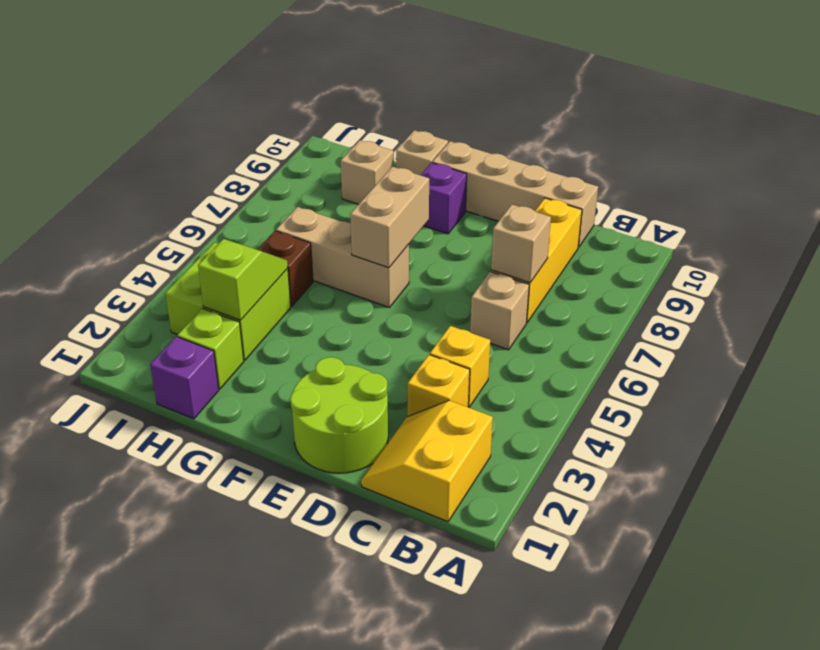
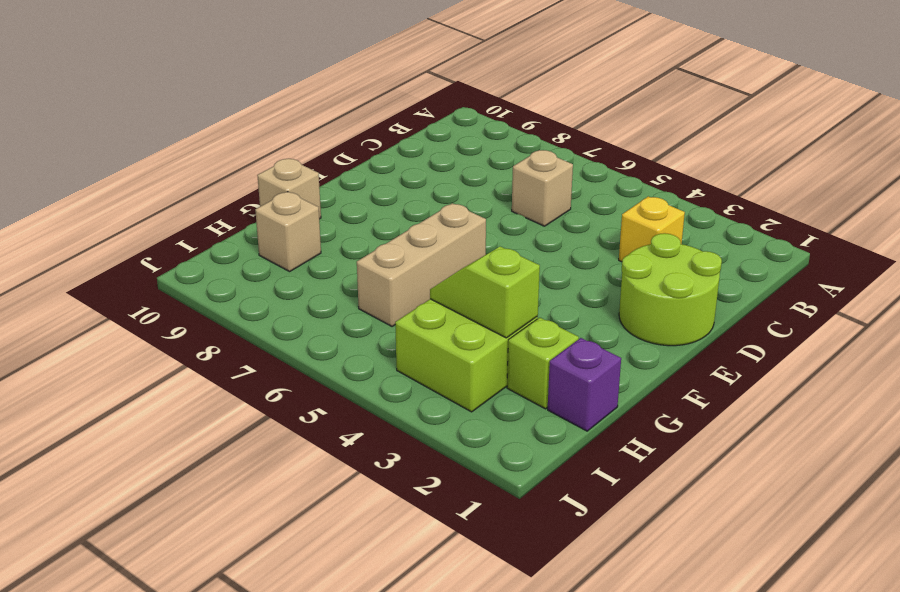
none -> yellow 2x2 slope [361,400,493,522]
none -> yellow 1x1 brick [430,326,490,407]
none -> yellow 1x3 brick [491,198,582,322]

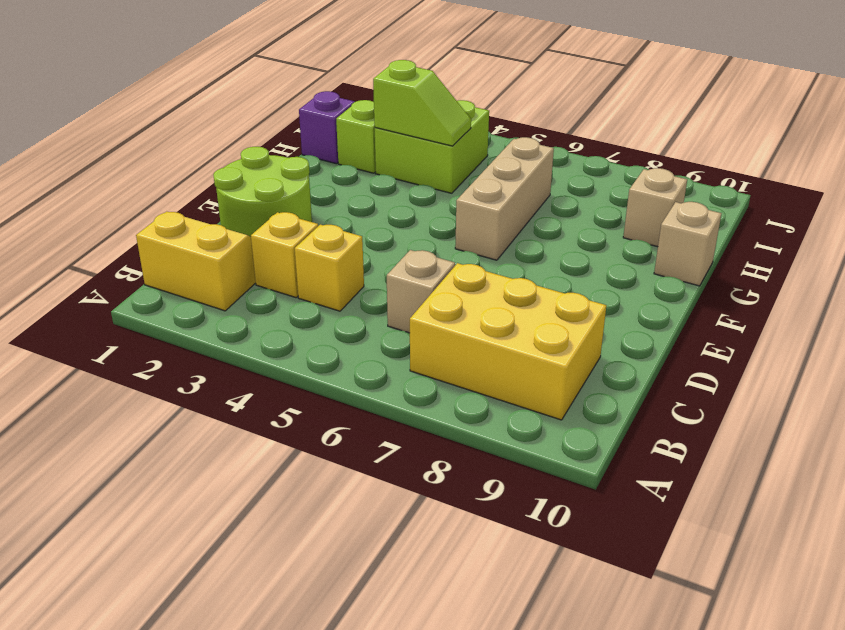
yellow 2x3 brick [410,263,606,420] -> yellow 1x3 brick [491,198,582,322]
none -> tan 1x4 brick [432,141,598,247]
none -> purple 1x1 brick [421,163,467,234]
none -> brown 1x1 brick [257,231,313,306]

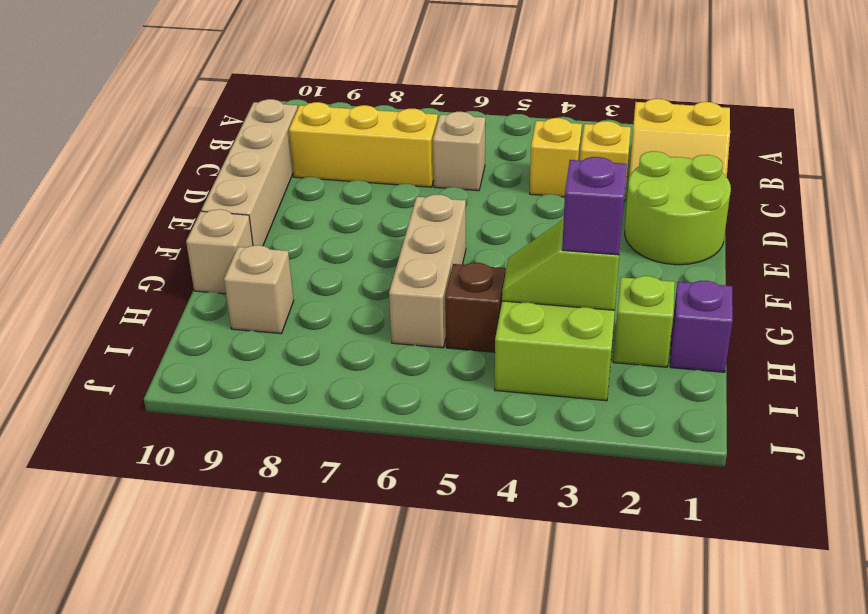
purple 1x1 brick [562,157,627,255] -> purple 1x1 brick moved to [421,163,467,234]
none -> tan 1x1 brick [491,205,551,283]
none -> tan 1x2 brick [350,167,429,268]

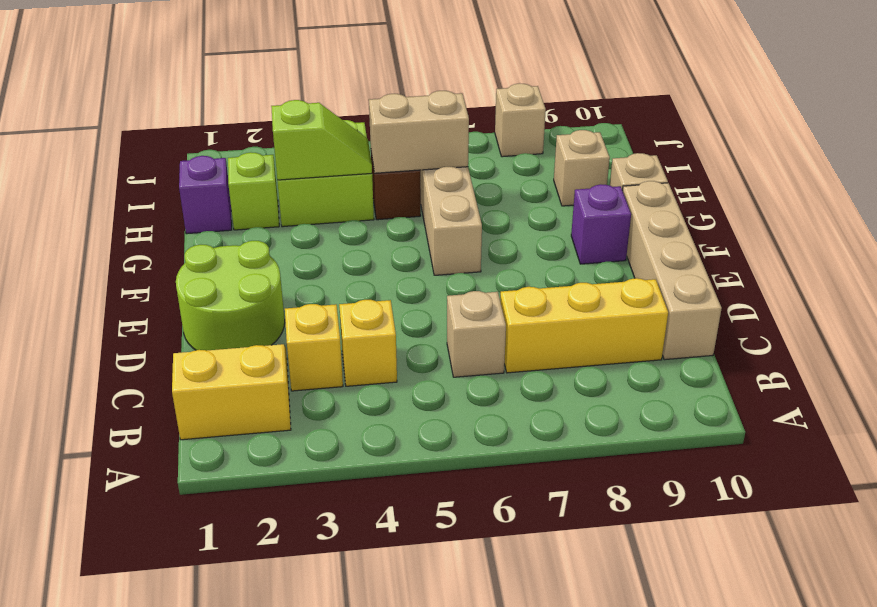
tan 1x2 brick [369,91,469,173] -> tan 1x2 brick moved to [350,167,429,268]
tan 1x1 brick [495,83,546,157] -> tan 1x1 brick moved to [491,205,551,283]

